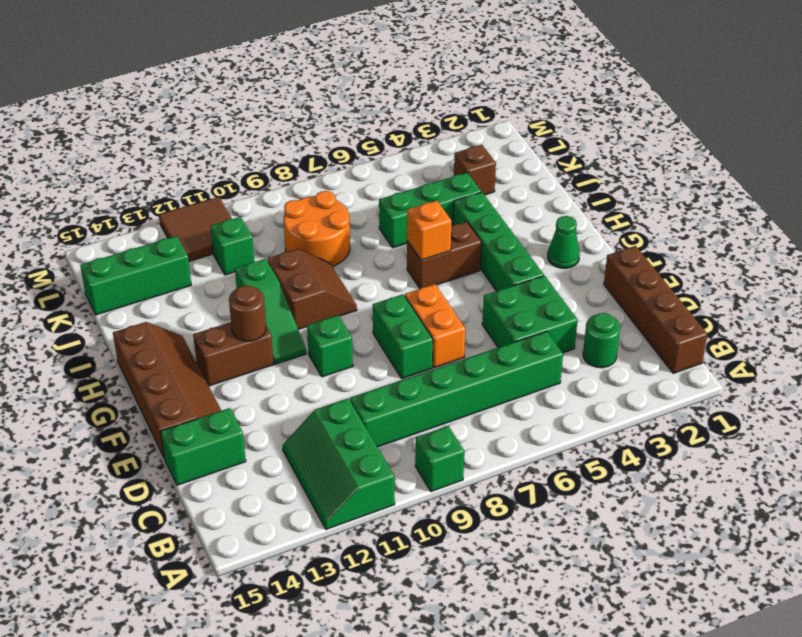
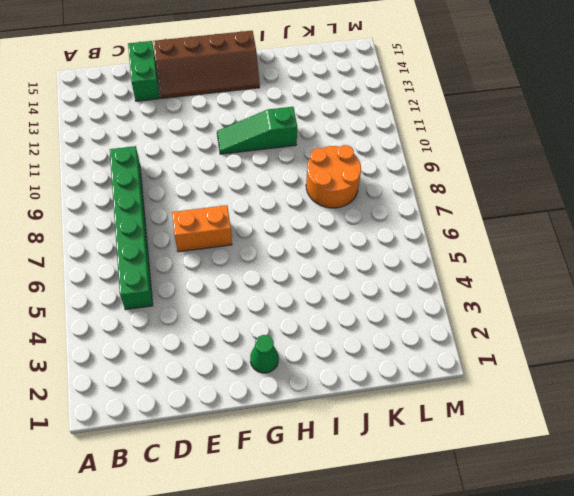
none -> green 1x1 brick [415,426,464,492]
none -> green 2x3 slope [282,399,395,529]
none -> brown 1x4 brick [604,246,707,373]

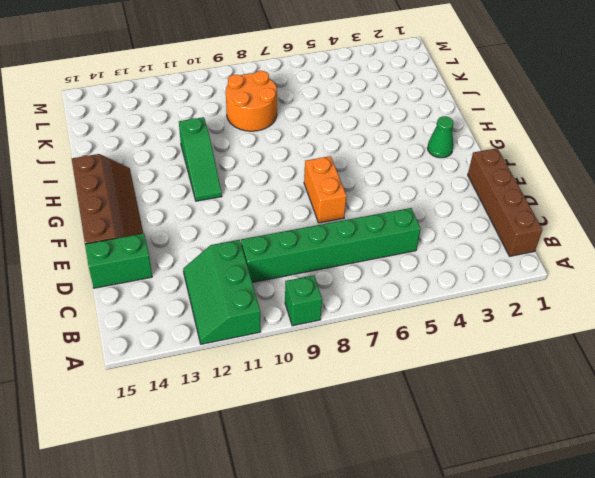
none -> green 1x1 round brick [583,313,620,368]
none -> green 2x2 brick [482,276,577,353]
none -> green 1x2 brick [373,294,433,379]

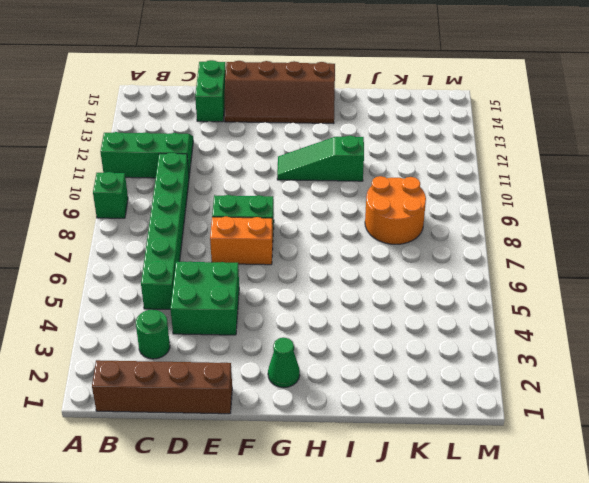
none -> green 1x4 brick [453,192,544,291]
none -> green 1x1 brick [307,315,353,377]
none -> brown 1x2 brick [193,322,274,386]

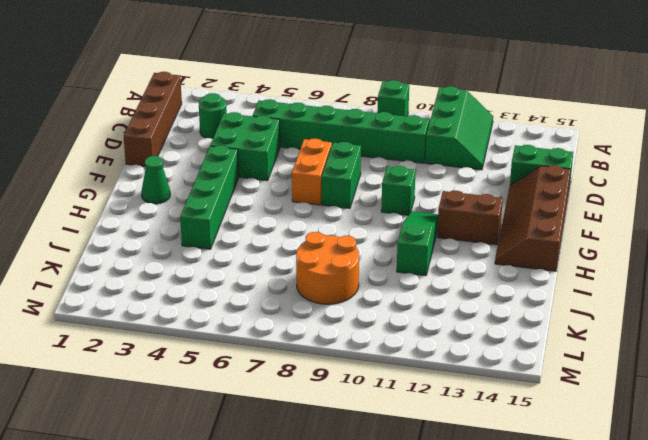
none -> brown 1x2 brick [407,222,481,289]
none -> brown 2x2 slope [267,249,357,329]
none -> green 1x3 brick [379,173,481,248]

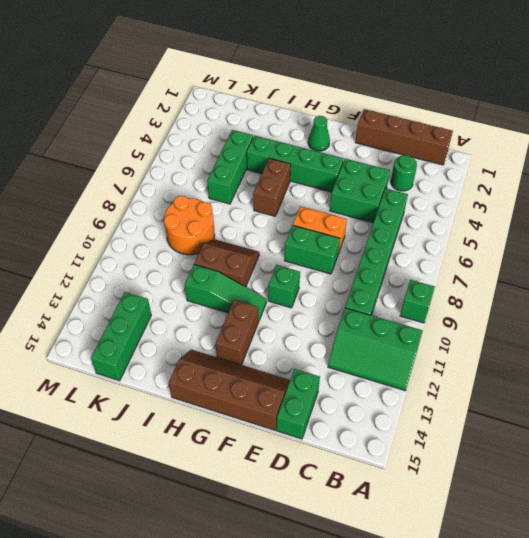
none -> brown 1x1 brick [454,145,496,195]
none -> green 1x1 brick [211,217,254,275]
none -> brown 2x2 tile [159,197,232,261]

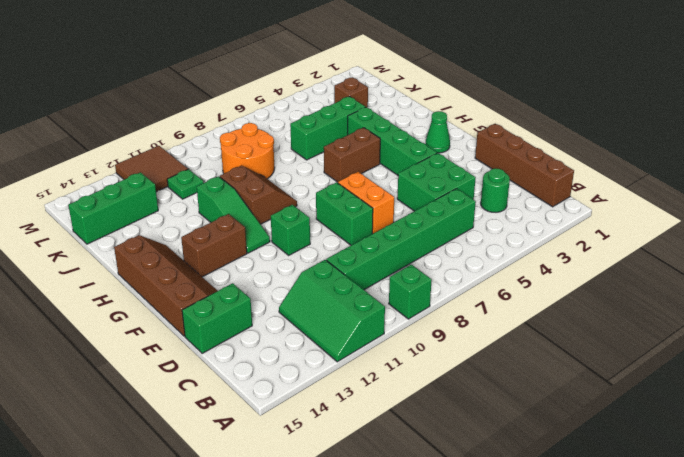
green 1x1 plate [167,169,204,199] -> green 1x1 brick [211,217,254,275]
none -> brown 1x1 round brick [229,285,266,341]
none -> orange 1x1 brick [407,201,451,260]

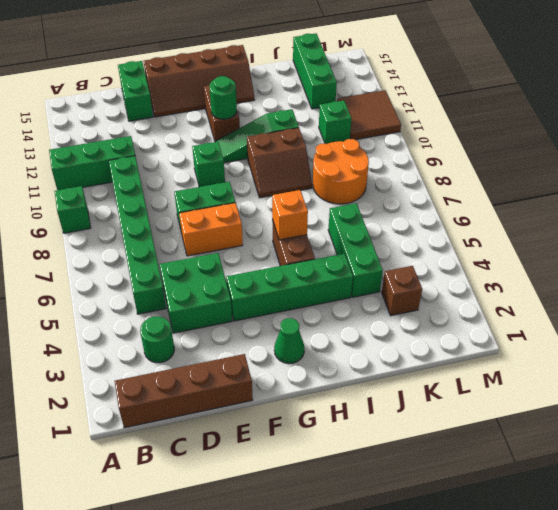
green 1x1 round brick [209,76,237,119] -> brown 1x1 round brick [229,285,266,341]

